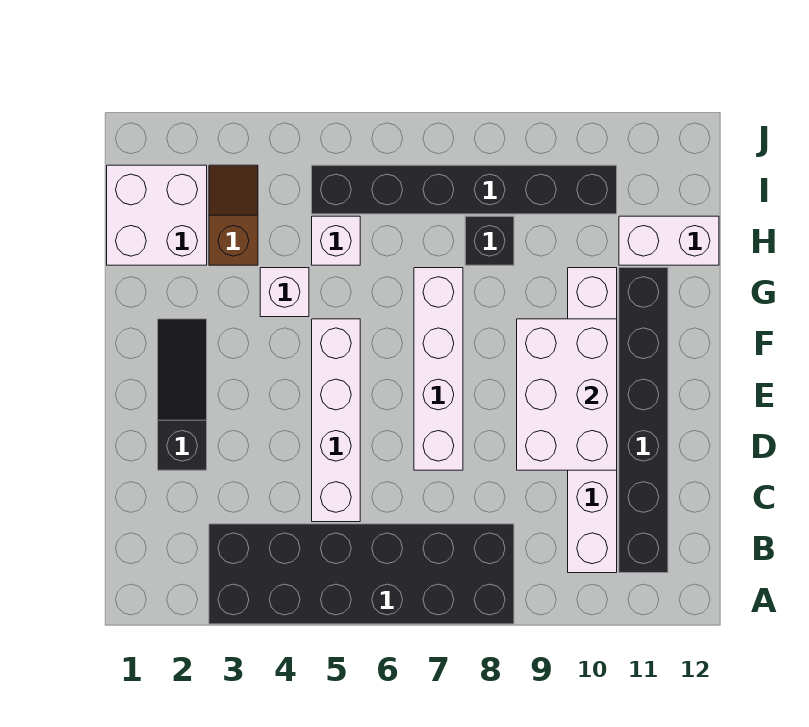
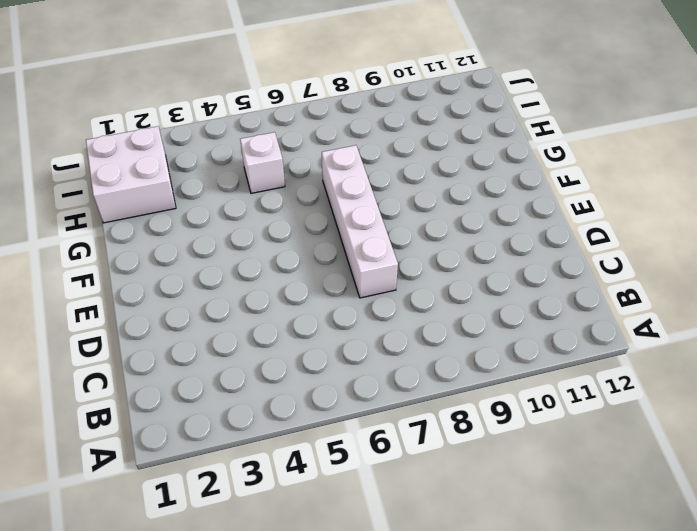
none -> black 2x6 brick [209,524,514,624]
none -> white 1x6 brick [568,268,617,573]
none -> black 1x6 brick [619,268,668,573]

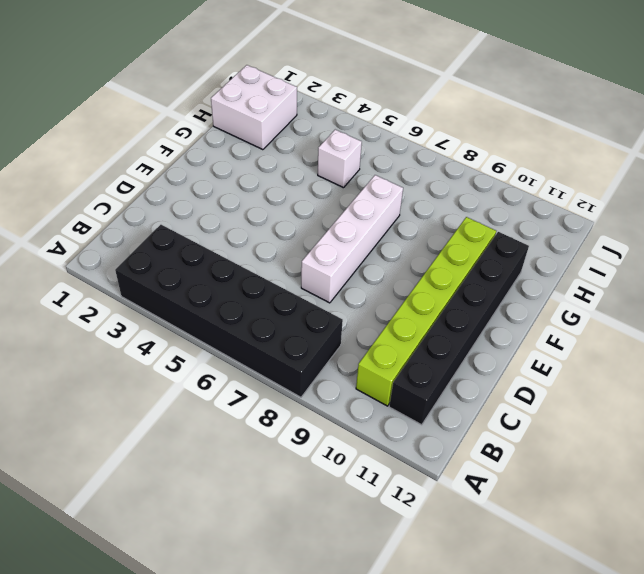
lime 1x6 brick [356,217,496,406] -> white 1x6 brick [568,268,617,573]
none -> white 1x4 brick [312,319,360,522]
none -> black 1x3 slope [158,319,207,470]
none -> white 1x1 brick [260,268,309,317]

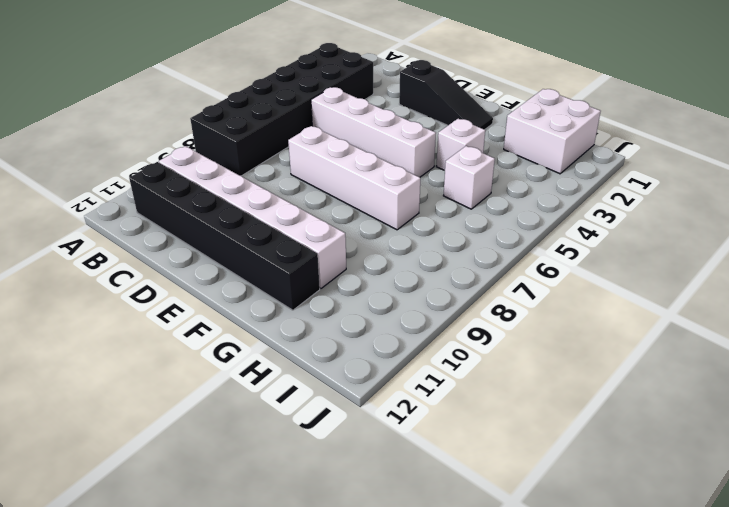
none -> brown 1x2 slope [209,165,258,265]
none -> black 1x1 brick [465,216,514,265]
none -> white 1x2 brick [619,216,719,265]

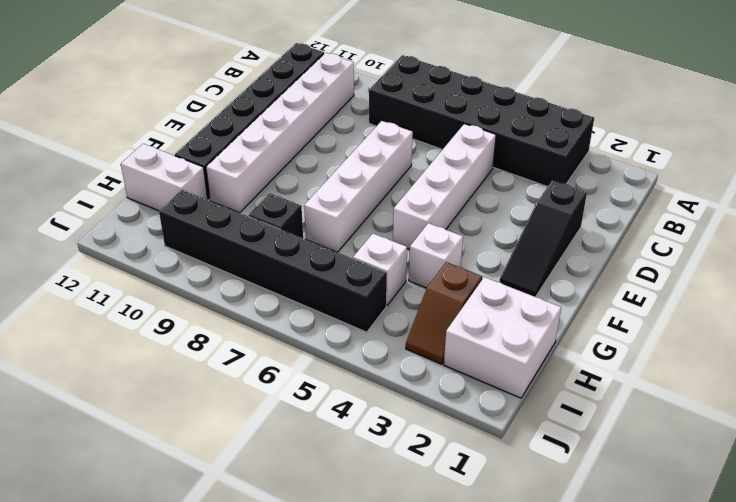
none -> white 2x3 brick [517,319,617,470]

